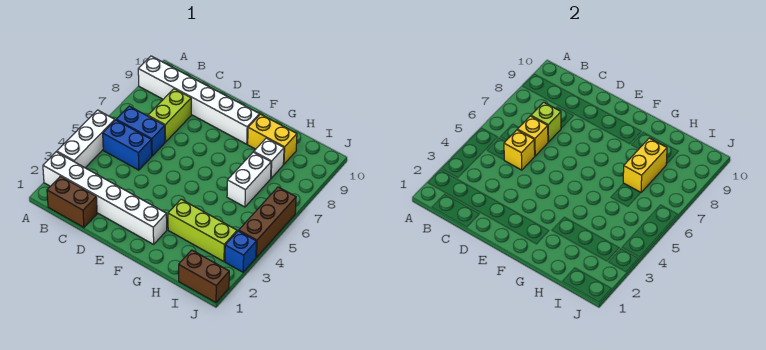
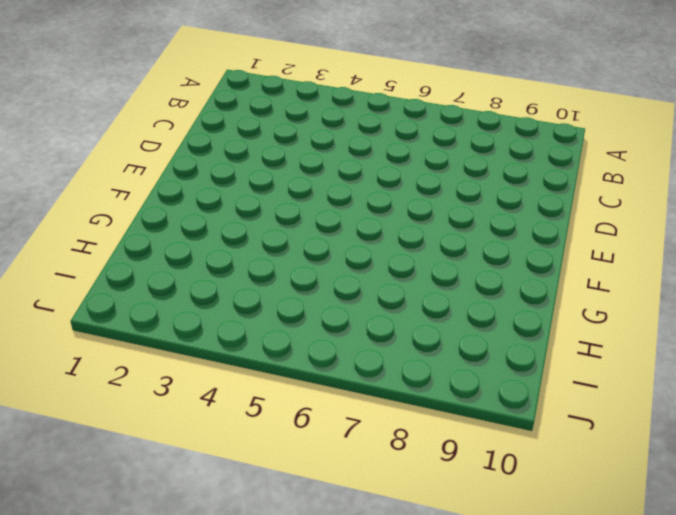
none -> white 1x6 brick [43,152,167,244]
none -> white 1x3 brick [57,110,115,168]
none -> white 1x6 brick [138,56,260,144]

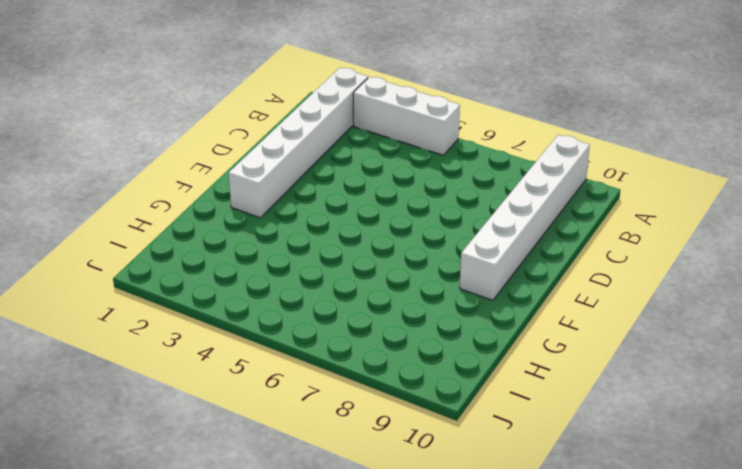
none -> brown 1x2 brick [47,176,97,227]
none -> blue 1x2 brick [103,120,152,170]
none -> blue 1x2 brick [116,106,165,156]

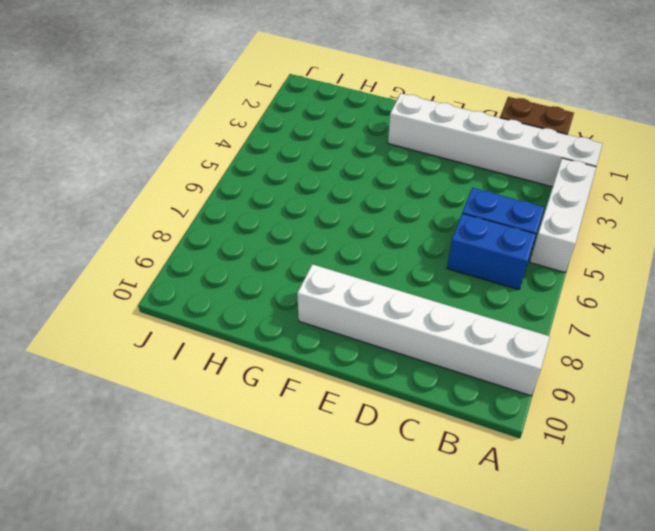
none -> lime 1x2 brick [148,89,191,142]
none -> lime 1x3 brick [168,199,237,261]
none -> yellow 1x2 brick [248,114,297,164]

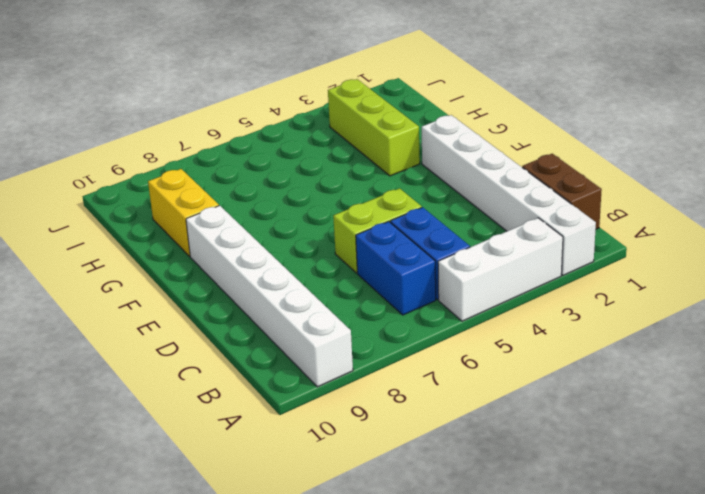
lime 1x2 brick [333,188,422,273] -> lime 1x2 brick moved to [148,89,191,142]
none -> white 1x2 brick [227,152,271,207]
none -> white 1x1 brick [254,138,284,178]
none -> brown 1x2 brick [179,250,229,303]

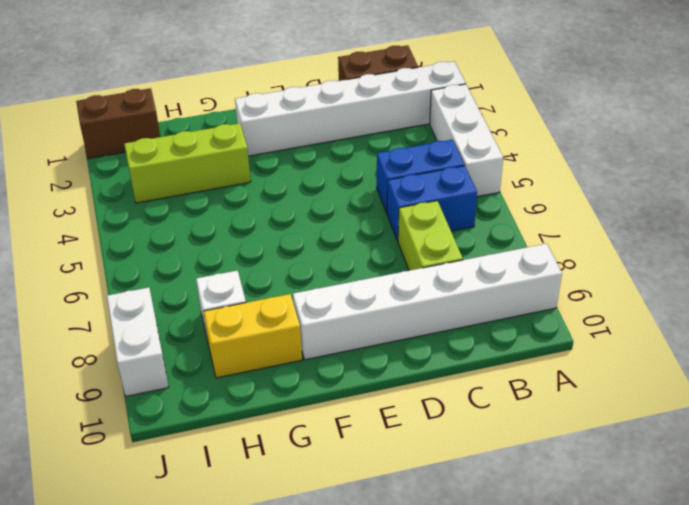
white 1x2 brick [107,288,168,396] -> white 1x2 brick moved to [227,152,271,207]
none -> blue 1x1 brick [225,231,256,272]
none -> brown 1x3 brick [239,187,296,257]
none -> yellow 1x1 brick [504,130,535,170]

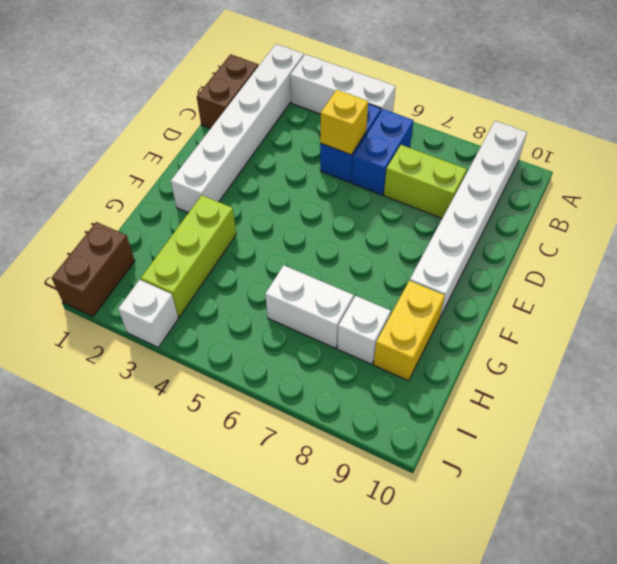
white 1x1 brick [118,280,178,347] -> blue 1x1 brick [225,231,256,272]
none -> brown 1x3 brick [239,187,296,257]
none -> yellow 1x1 brick [518,116,548,156]
none -> lime 1x1 brick [531,102,561,142]

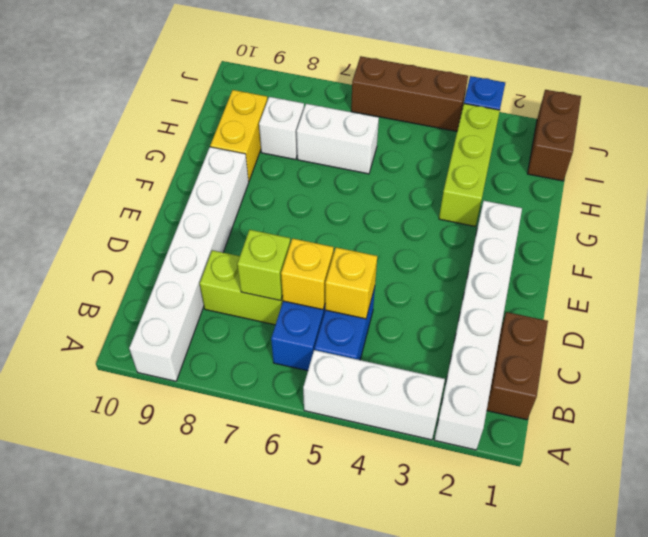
none -> yellow 1x2 brick [623,138,667,192]

